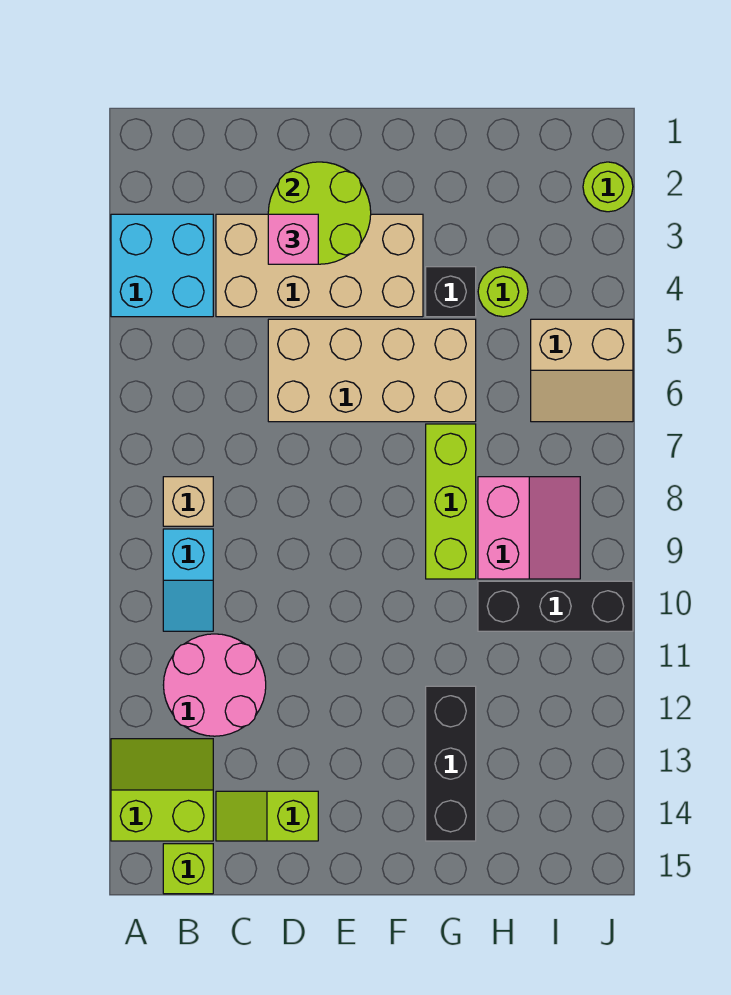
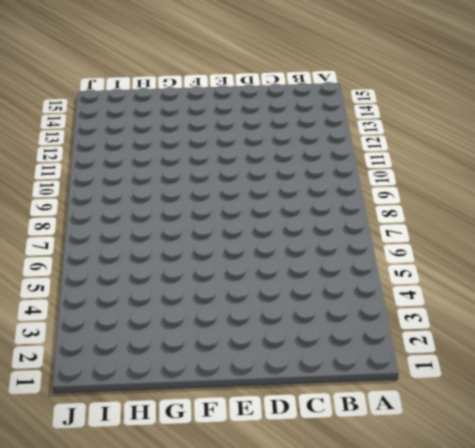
none -> cyan 2x2 brick [111,214,213,317]
none -> lime 2x2 slope [111,739,213,841]
none -> tan 1x1 brick [163,477,213,526]

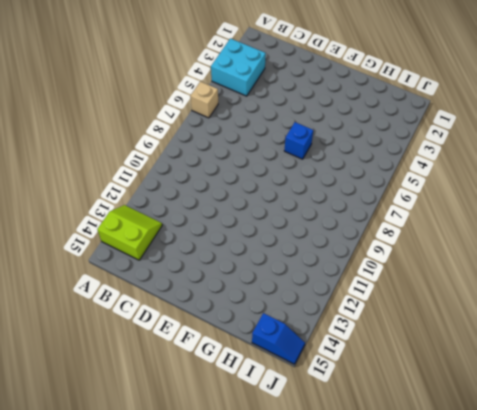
tan 1x1 brick [190,82,218,118] -> tan 1x1 brick moved to [163,477,213,526]
blue 1x1 brick [284,122,313,159] -> tan 2x4 brick [268,319,476,422]
blue 1x2 slope [252,313,305,364] -> none
none -> cyan 1x2 slope [163,529,213,631]
none -> pink 2x2 round brick [164,634,266,736]
none -> lime 1x1 brick [163,844,213,894]

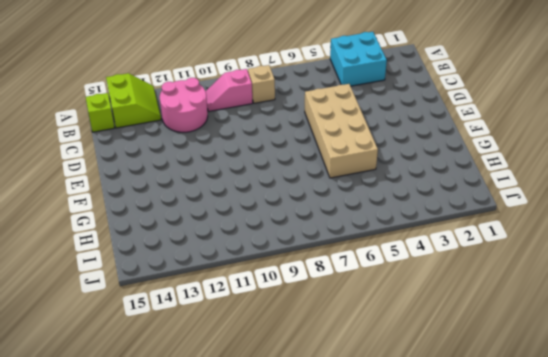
pink 1x2 slope [206,69,253,111] -> cyan 1x2 slope [163,529,213,631]
none -> tan 2x4 brick [216,214,423,317]
none -> lime 1x2 slope [216,791,318,841]
none -> black 1x1 brick [426,267,476,317]

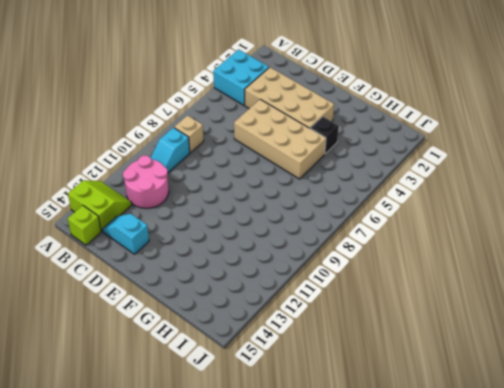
cyan 1x2 slope [102,214,149,254] -> lime 1x2 slope [216,791,318,841]
none -> lime 1x3 brick [426,424,476,579]
none -> black 1x3 brick [426,686,476,841]
none -> lime 1x1 round brick [478,267,528,317]

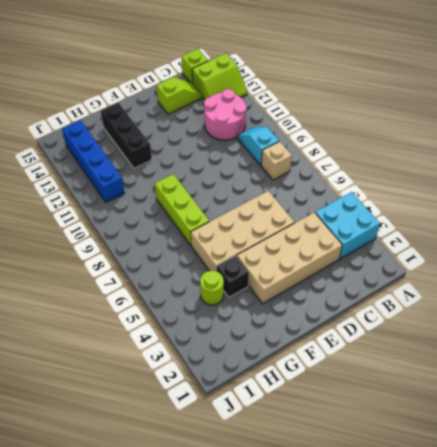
blue 1x4 brick [62,120,124,202] -> none
none -> pink 2x2 slope [478,477,580,579]
none -> black 1x3 brick [478,581,633,631]
none -> tan 2x2 slope [531,319,633,422]

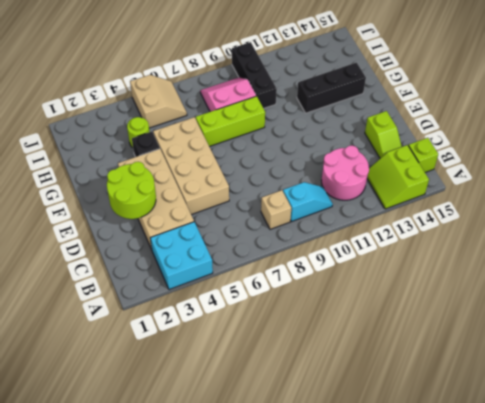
none -> lime 1x1 round brick [583,162,633,212]
none -> pink 1x1 brick [268,214,318,264]

